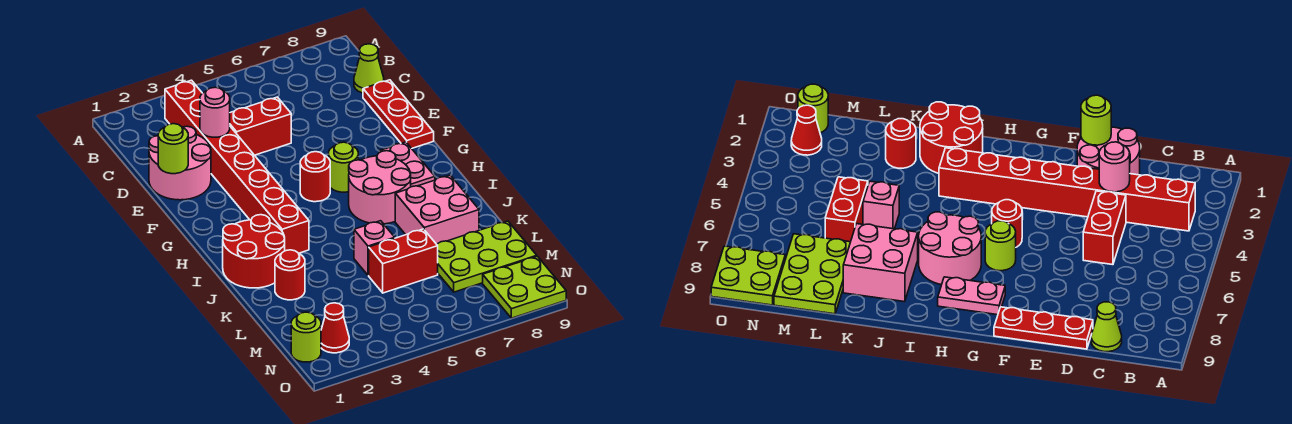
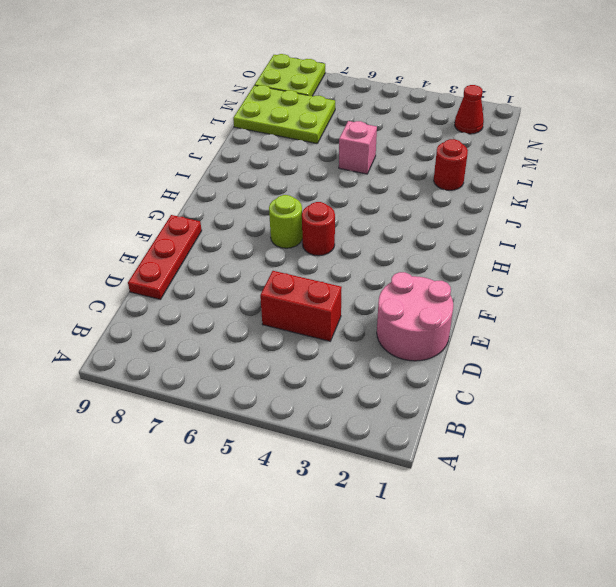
none -> red 1x8 brick [165,80,309,253]
none -> lime 1x1 cone [354,44,384,93]
none -> pink 1x2 plate [379,142,435,187]

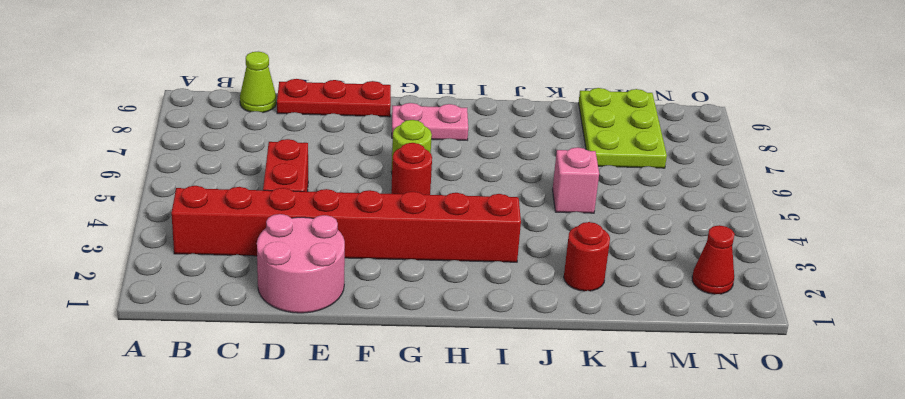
none -> pink 2x2 round brick [349,151,411,224]
none -> red 2x2 round brick [223,215,285,288]
none -> pink 2x2 brick [395,175,479,244]

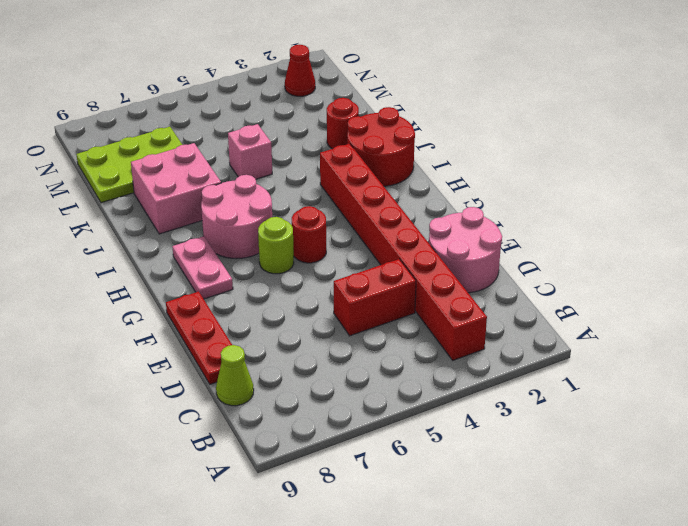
none -> red 1x2 brick [369,229,438,293]
none -> lime 1x1 round brick [291,312,321,362]
none -> lime 2x2 plate [483,256,566,318]

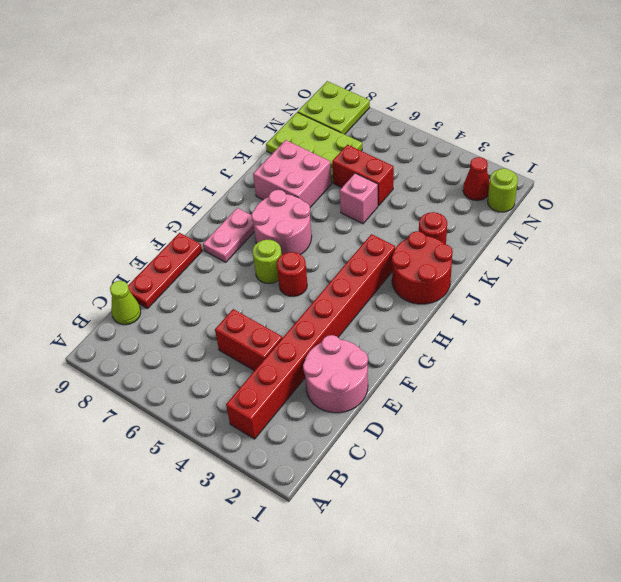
none -> pink 1x1 round brick [200,87,230,137]
none -> lime 1x1 round brick [158,124,188,174]

